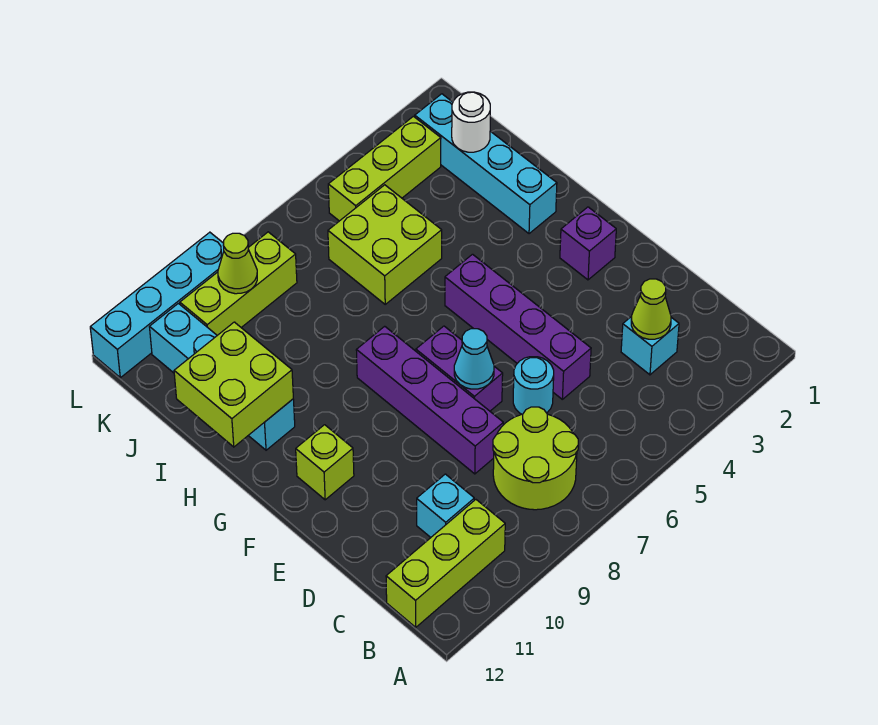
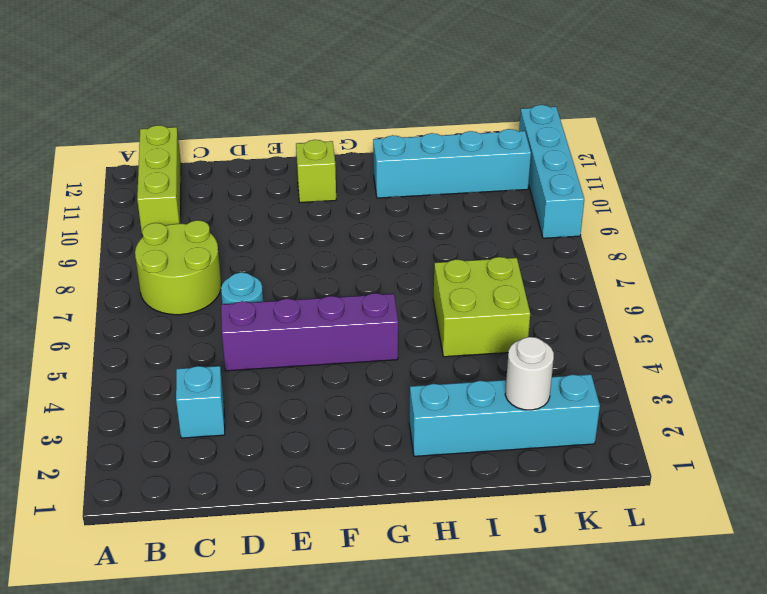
none -> cyan 1x1 brick [417,474,474,537]
none -> purple 1x4 brick [356,326,503,474]
none -> purple 1x2 brick [416,326,503,411]

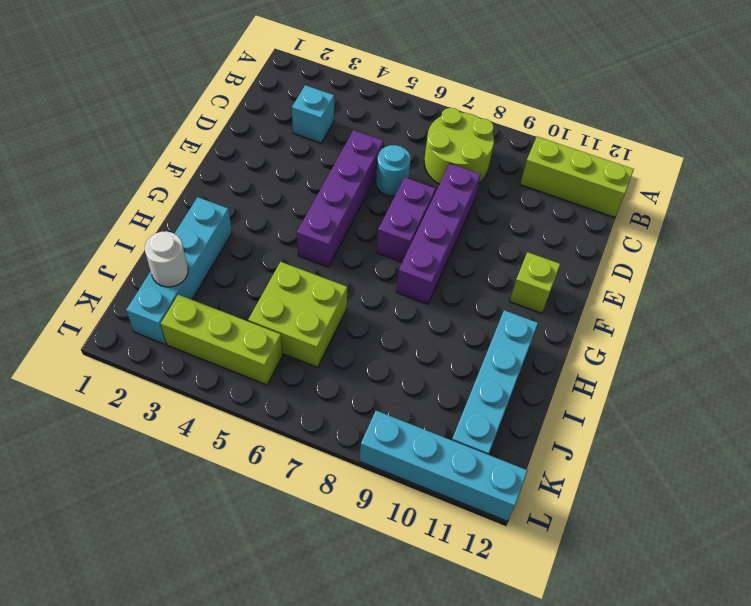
none -> cyan 1x1 brick [417,474,474,537]
none -> purple 1x1 brick [560,207,616,280]
none -> lime 1x3 brick [180,232,297,335]

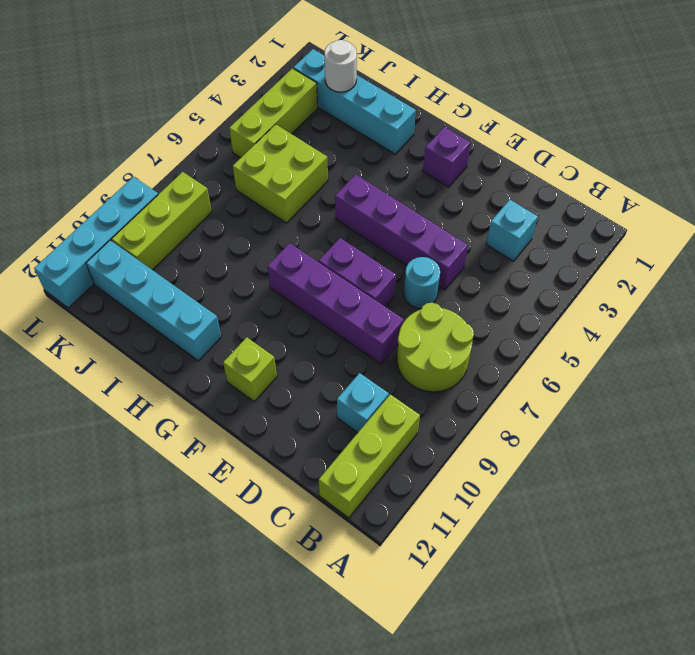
none -> lime 1x1 cone [631,279,671,339]
none -> cyan 1x1 cone [454,329,494,389]
none -> lime 2x2 brick [174,322,293,447]

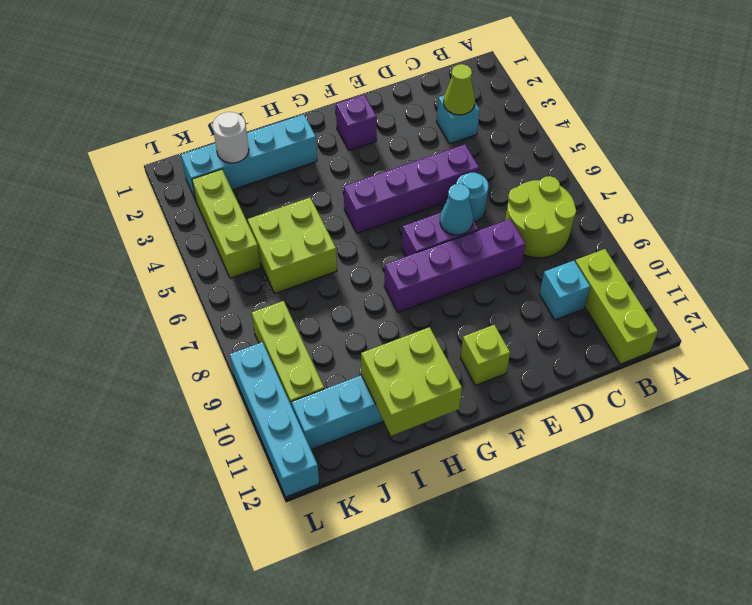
none -> lime 1x1 cone [218,233,257,294]

